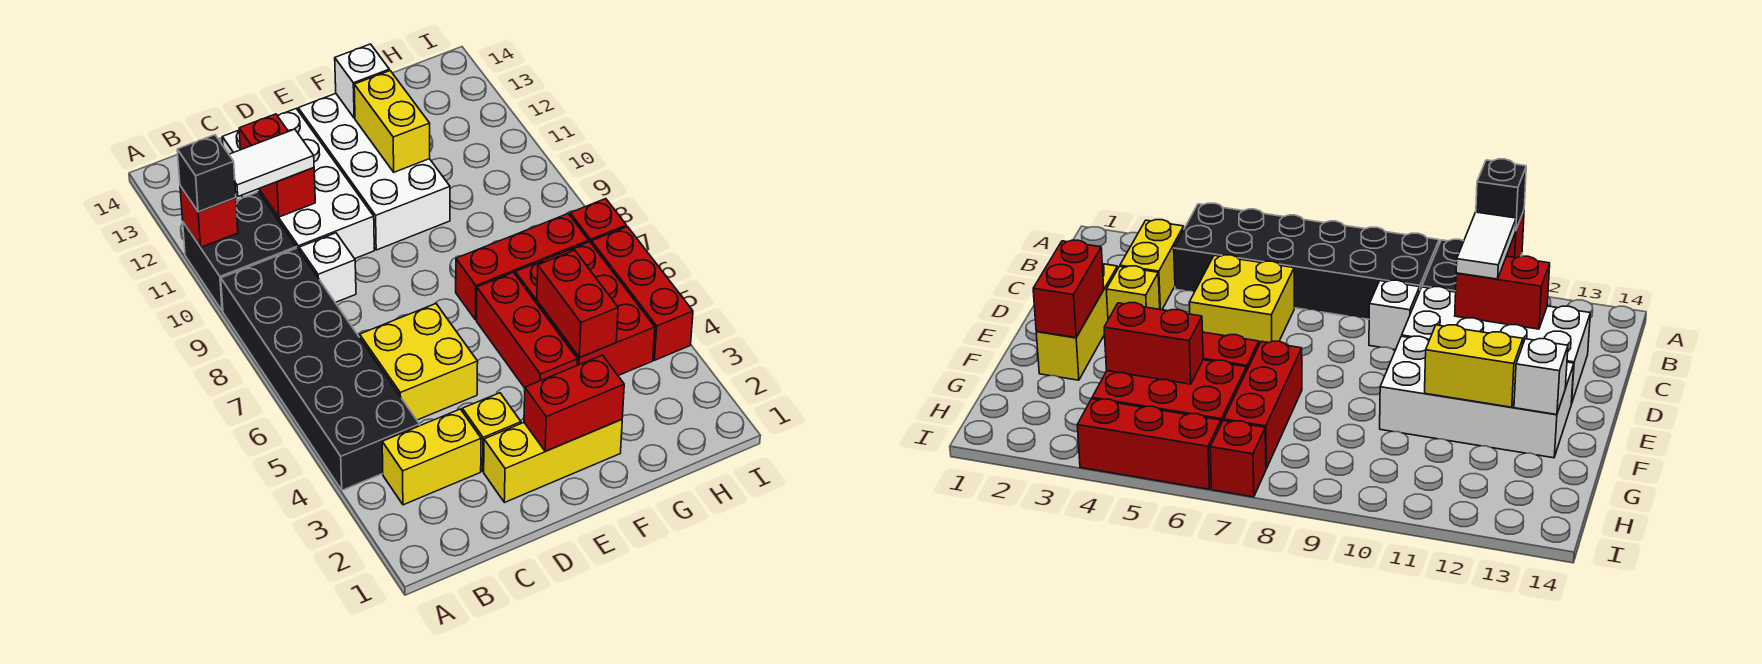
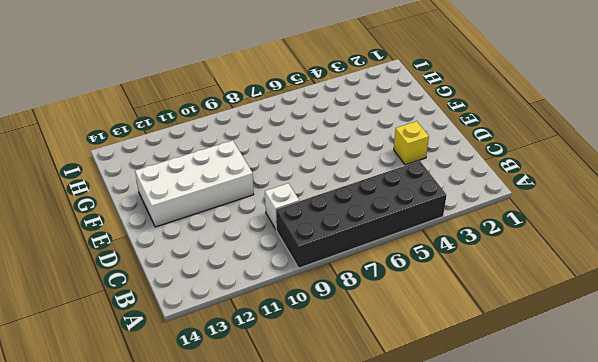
none -> black 2x2 brick [183,192,296,311]
none -> yellow 1x2 brick [382,409,481,505]
none -> yellow 2x2 brick [360,304,478,420]

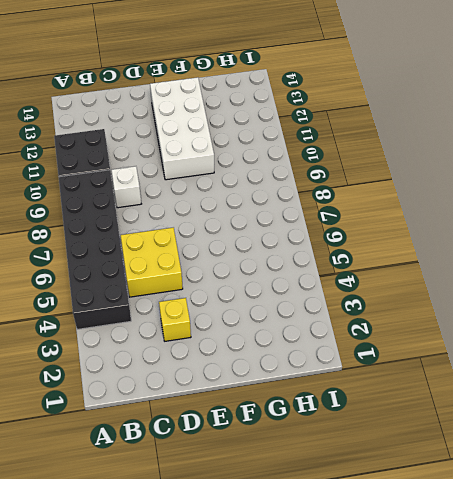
none -> yellow 1x2 brick [382,409,481,505]
none -> white 2x4 brick [222,109,374,259]
none -> yellow 1x3 brick [484,420,622,503]

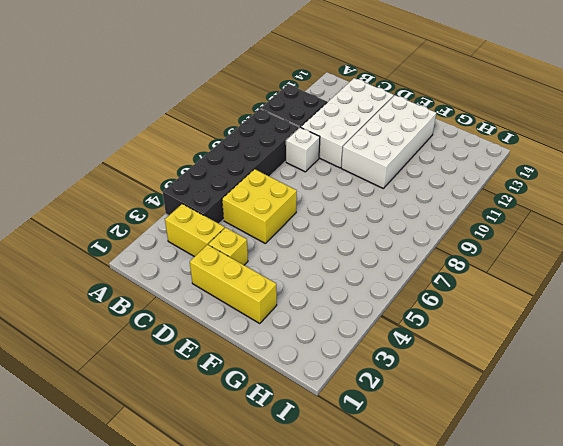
none -> red 1x3 brick [477,272,578,388]
none -> red 1x3 brick [456,214,589,320]
none -> red 2x3 brick [515,242,655,376]

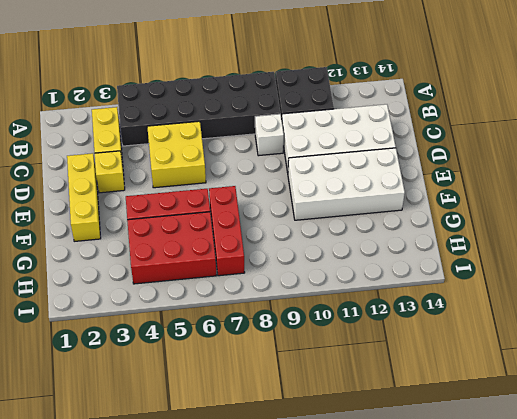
none -> red 1x3 brick [592,227,693,360]
none -> red 1x1 brick [570,199,626,244]
none -> red 1x1 brick [180,186,238,247]

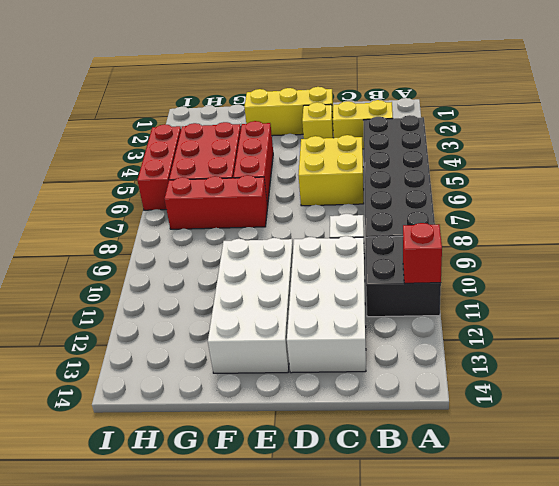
none -> red 1x1 brick [570,199,626,244]
none -> red 1x2 brick [239,114,315,217]
none -> red 1x2 brick [524,355,624,452]

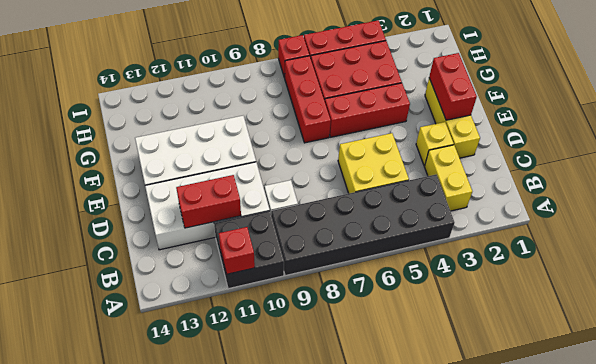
none -> yellow 1x2 brick [354,71,430,172]
none -> white 1x1 brick [335,44,389,118]
none -> red 1x2 brick [537,250,618,358]

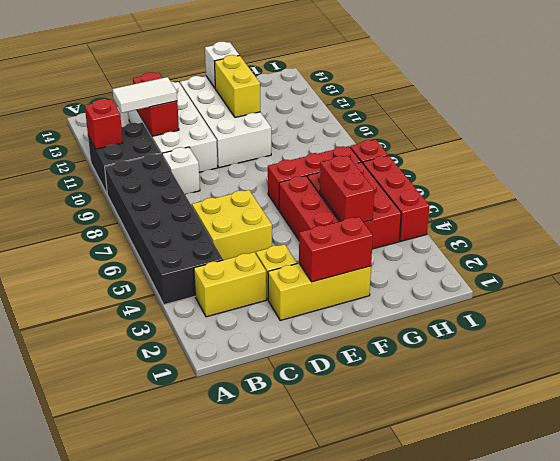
none -> black 1x1 brick [177,135,236,212]

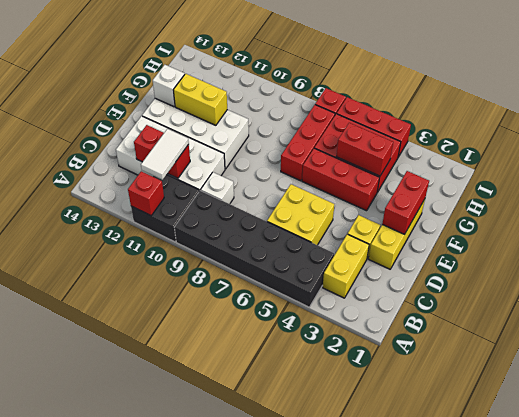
none -> black 1x1 brick [177,135,236,212]

